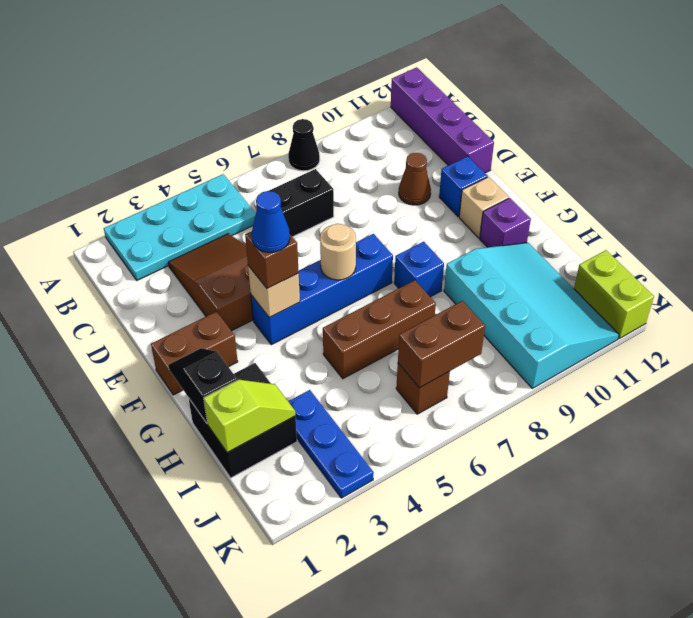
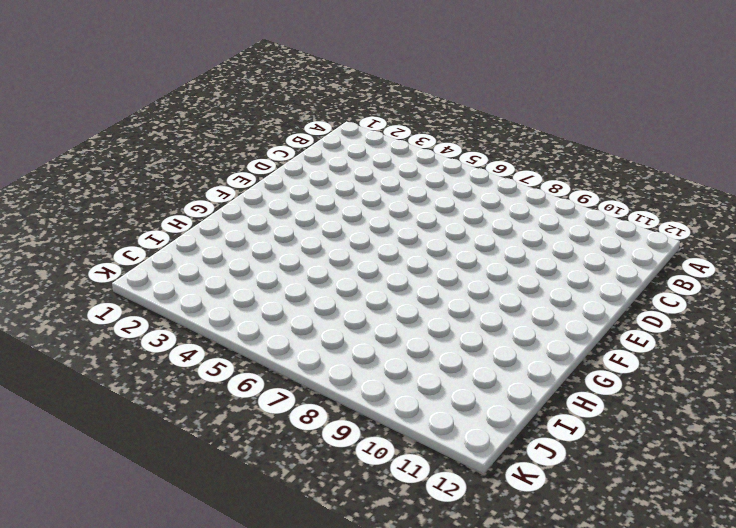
none -> cyan 2x4 plate [104,174,256,280]
none -> black 1x1 cone [288,119,320,171]
none -> purple 1x4 brick [391,67,494,173]

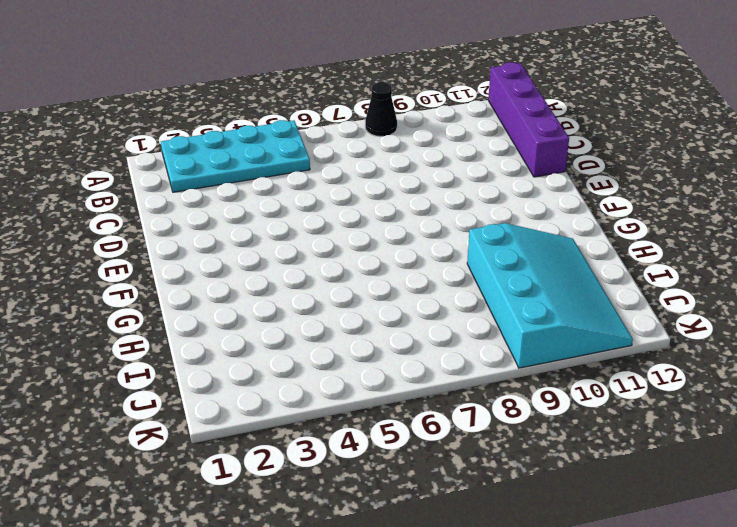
none -> brown 2x3 slope [168,234,253,331]
none -> black 1x2 brick [269,169,334,237]
none -> brown 1x1 cone [399,153,431,205]

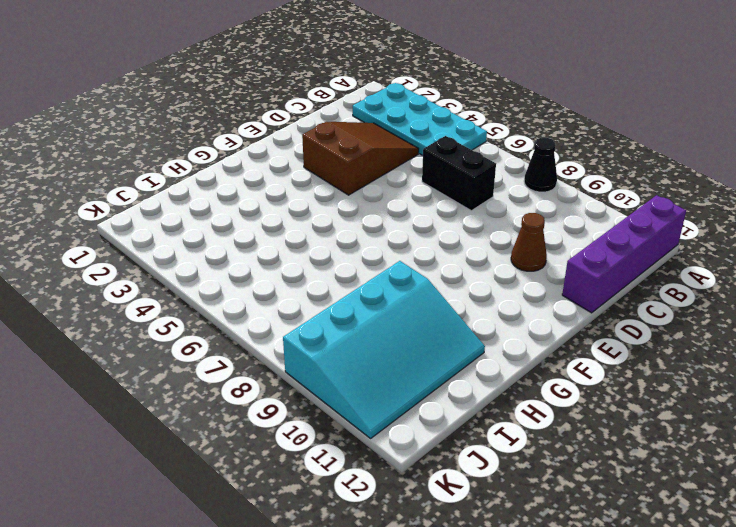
none -> blue 1x1 brick [439,156,488,217]
none -> brown 1x2 brick [151,311,238,395]
none -> blue 1x4 brick [251,234,393,345]

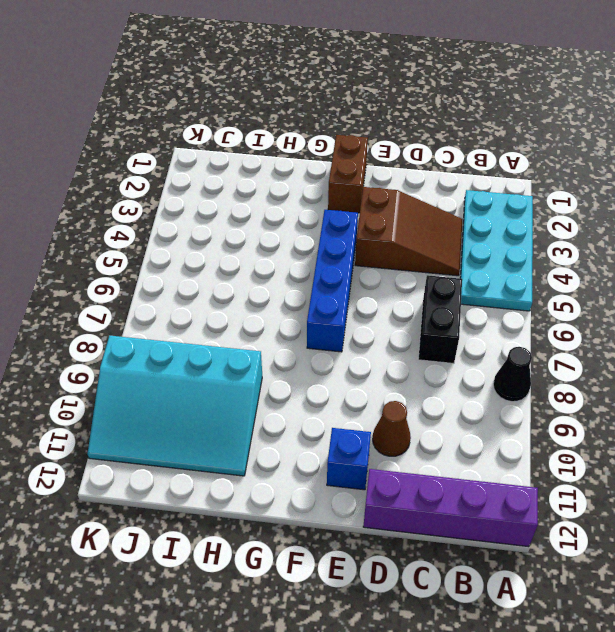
none -> tan 1x1 brick [459,177,509,238]
none -> blue 1x1 brick [394,242,444,297]
none -> purple 1x1 brick [480,198,531,247]

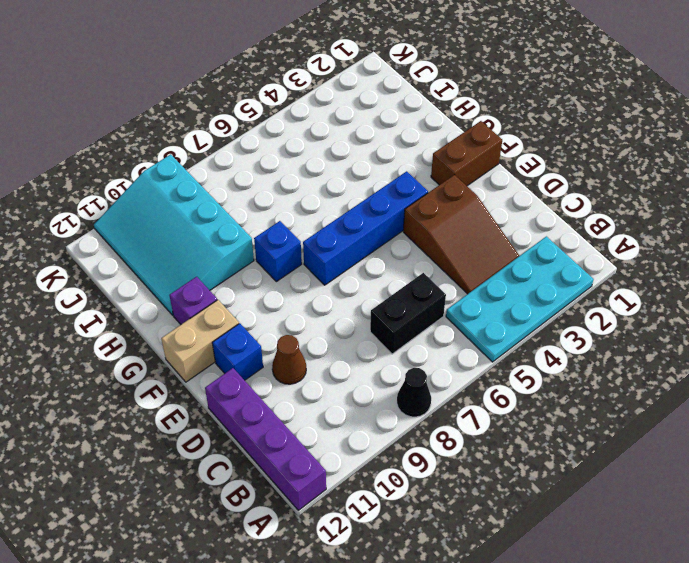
tan 1x2 brick [161,300,239,382] -> tan 1x1 brick [459,177,509,238]
none -> black 2x2 brick [188,363,297,478]
none -> brown 1x3 brick [323,280,436,379]
none -> blue 1x3 plate [288,390,374,498]

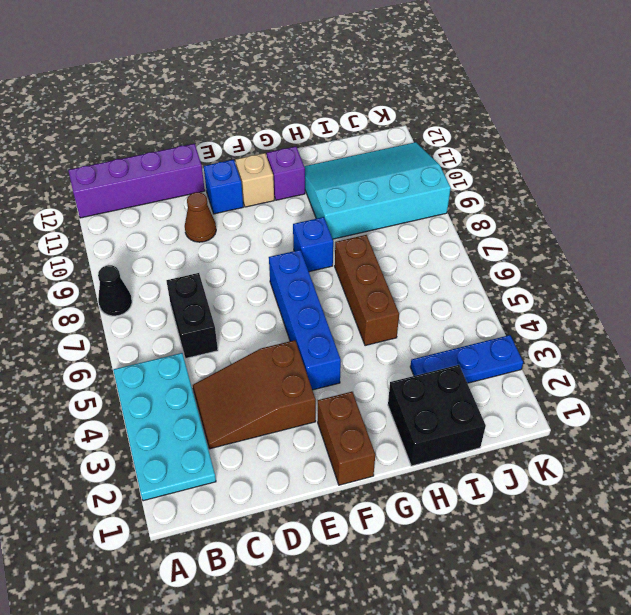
none -> brown 1x1 brick [396,363,450,414]
none -> lime 1x2 brick [574,250,654,339]
none -> tan 1x1 brick [248,266,300,318]

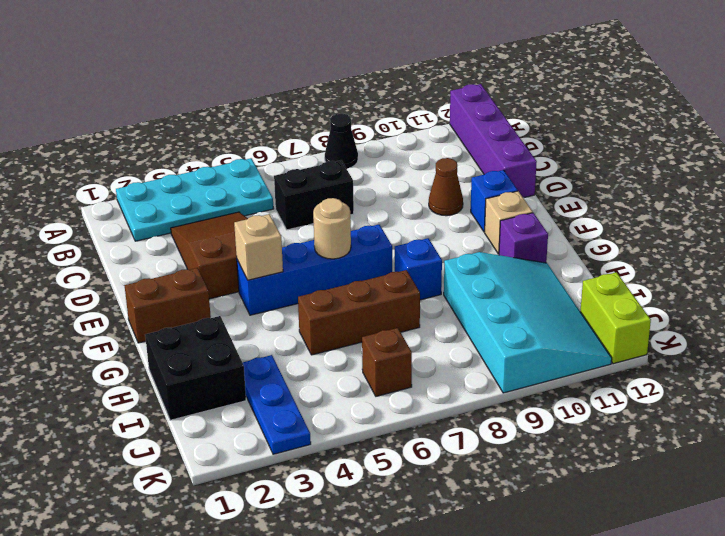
none -> black 1x2 slope [168,348,237,423]
none -> lime 1x2 slope [204,380,295,453]
none -> brown 1x2 brick [398,301,485,388]

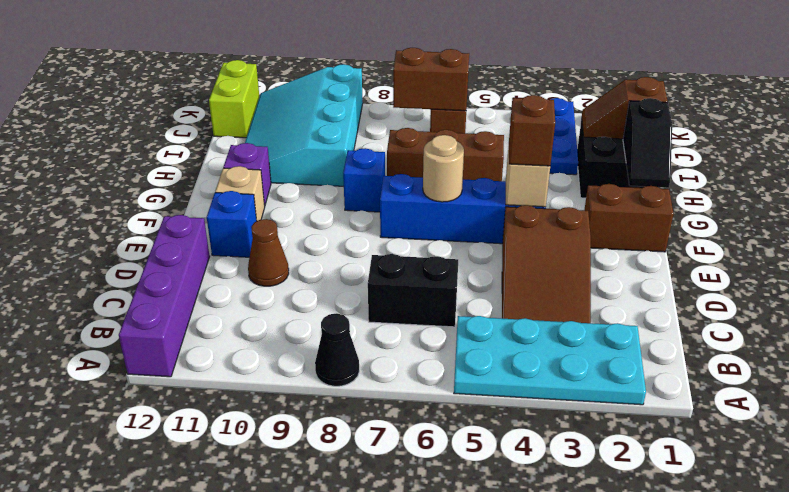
brown 1x2 slope [581,77,668,139] -> lime 1x2 slope [204,380,295,453]
none -> blue 1x1 cone [252,191,290,252]

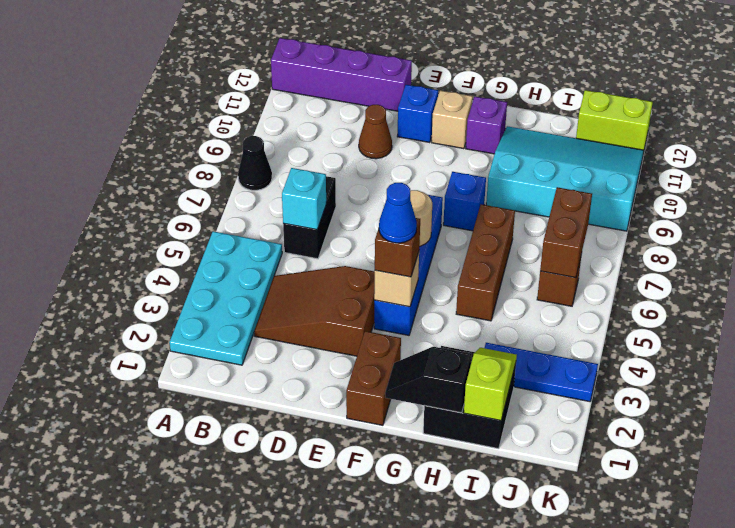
cyan 1x1 brick [282,168,326,230] -> none

